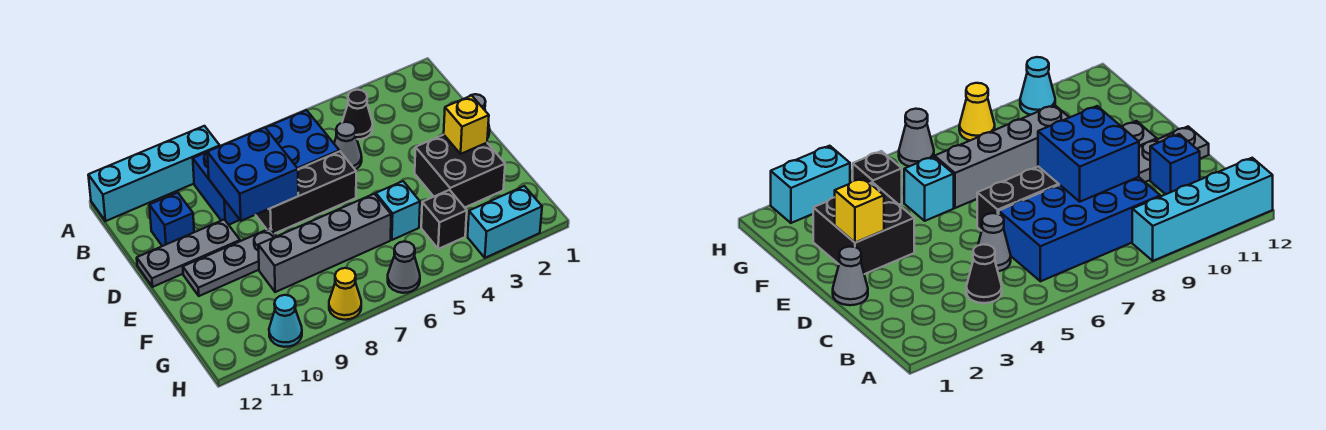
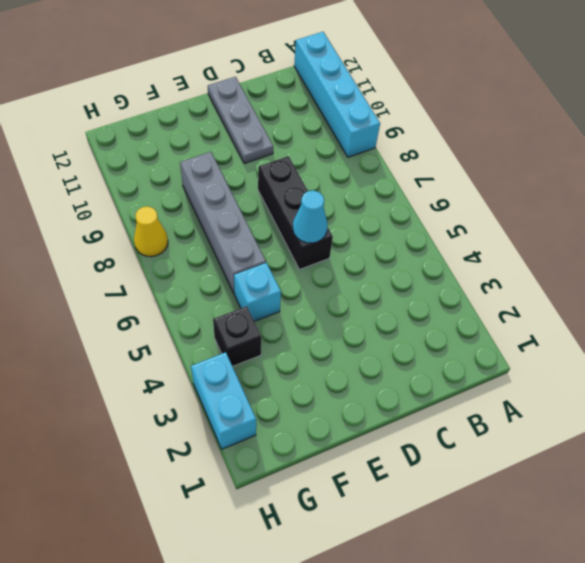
cyan 1x1 cone [293,190,328,243] -> cyan 1x1 cone moved to [269,295,302,347]
none -> black 1x1 cone [342,90,373,139]
none -> blue 2x4 brick [193,110,339,225]
none -> grey 1x1 cone [334,122,362,170]

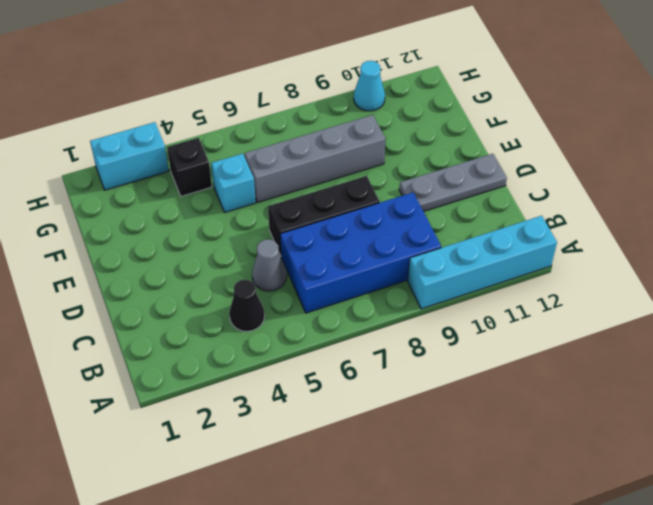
none -> blue 1x1 brick [149,193,194,246]
none -> grey 1x1 cone [833,247,868,305]
none -> black 2x2 brick [415,135,505,208]

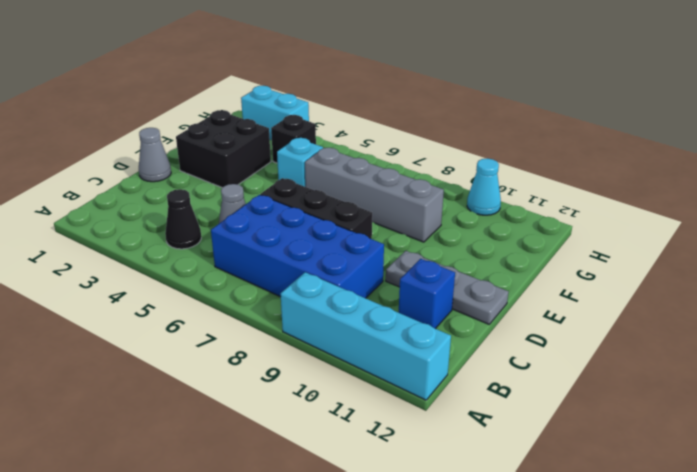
none -> grey 1x3 plate [183,229,276,296]
none -> grey 1x1 cone [388,241,420,293]
none -> yellow 1x1 cone [329,268,361,320]

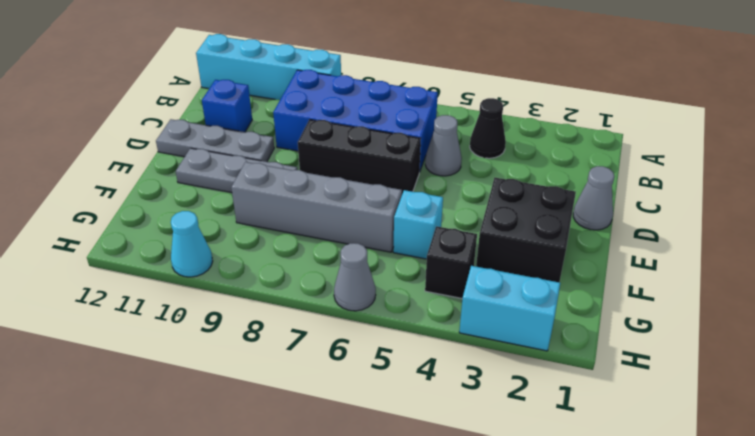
none -> yellow 1x1 cone [329,268,361,320]
none -> blue 2x2 brick [207,128,298,221]
none -> yellow 1x1 brick [444,96,489,154]

